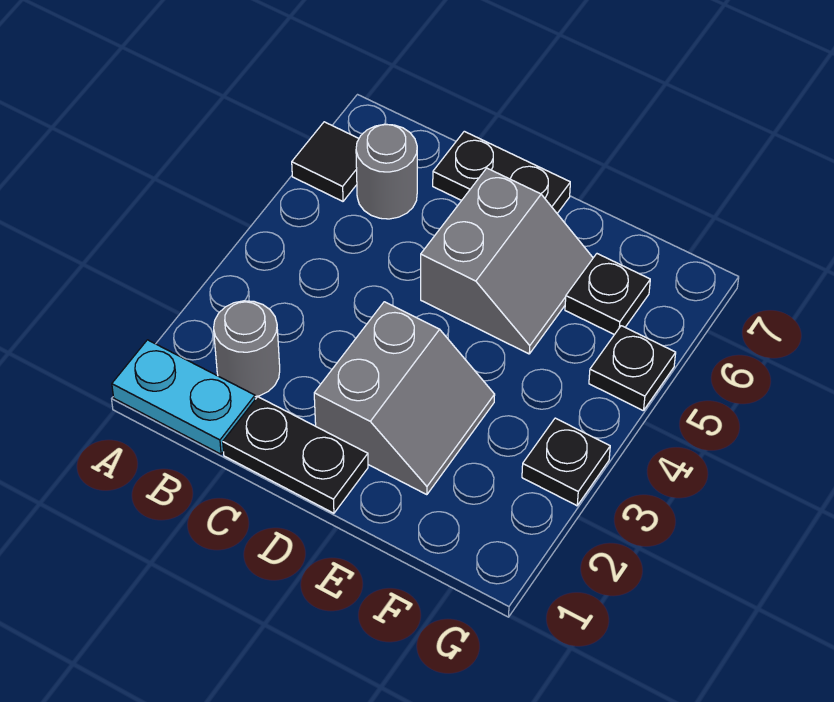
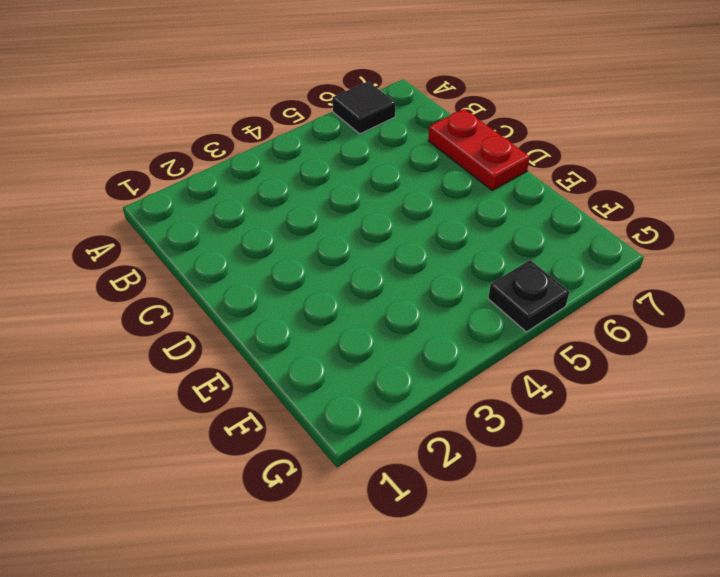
red 1x2 plate [428,109,530,190] -> black 1x2 plate [433,131,570,213]
none -> cyan 1x2 plate [112,340,255,454]
none -> grey 1x1 round brick [214,301,280,397]

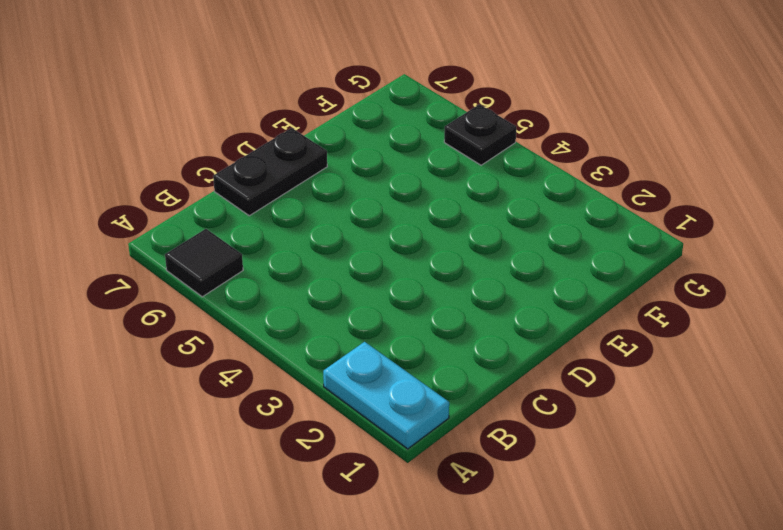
cyan 1x2 plate [323,342,449,449] -> cyan 1x2 plate turned to [112,340,255,454]
none -> grey 1x1 round brick [214,301,280,397]
none -> grey 1x1 round brick [356,124,417,219]

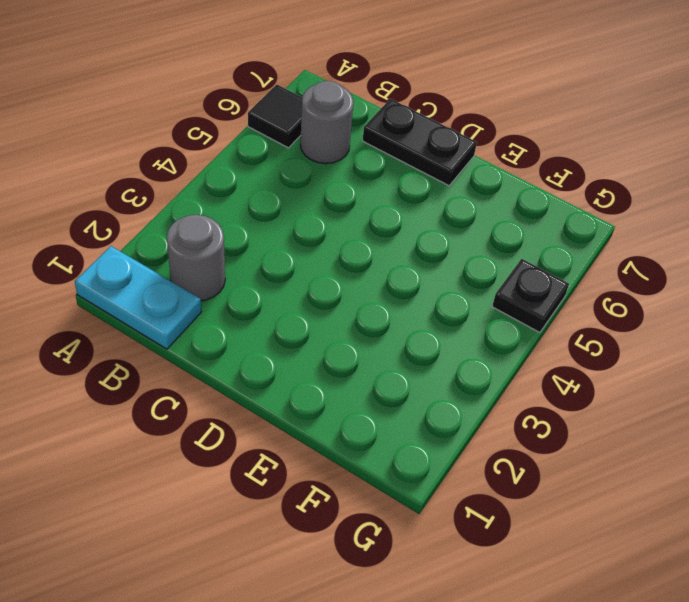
none -> black 1x2 plate [223,397,368,513]
none -> grey 2x2 slope [314,302,495,495]

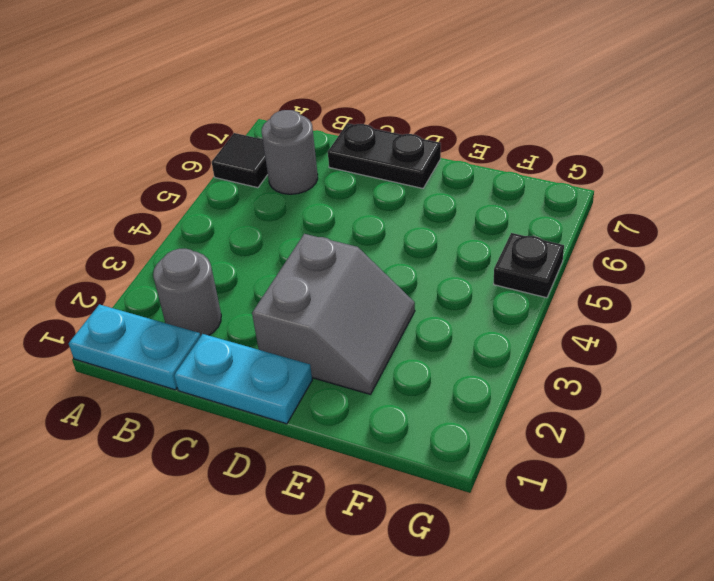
cyan 1x2 plate [174,334,312,424] -> black 1x2 plate [223,397,368,513]
none -> grey 2x2 slope [421,168,593,354]
none -> black 1x1 plate [565,254,650,335]

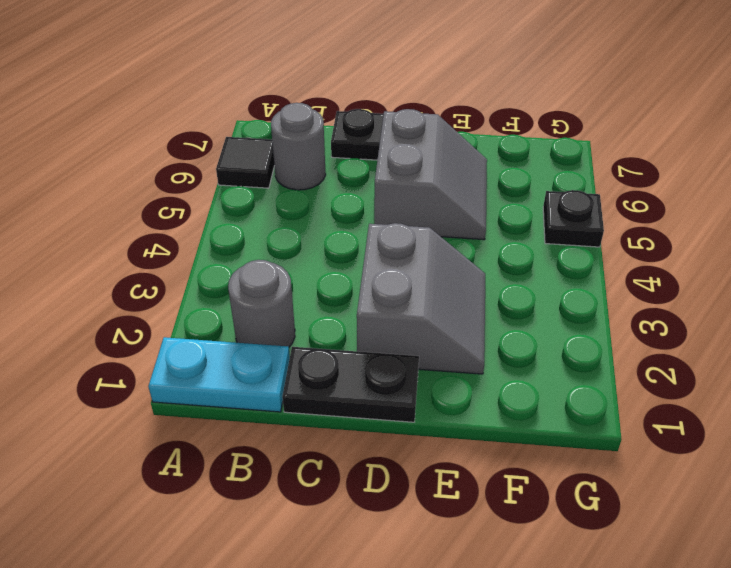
none -> black 1x1 plate [565,254,650,335]
none -> black 1x1 plate [522,418,610,506]

